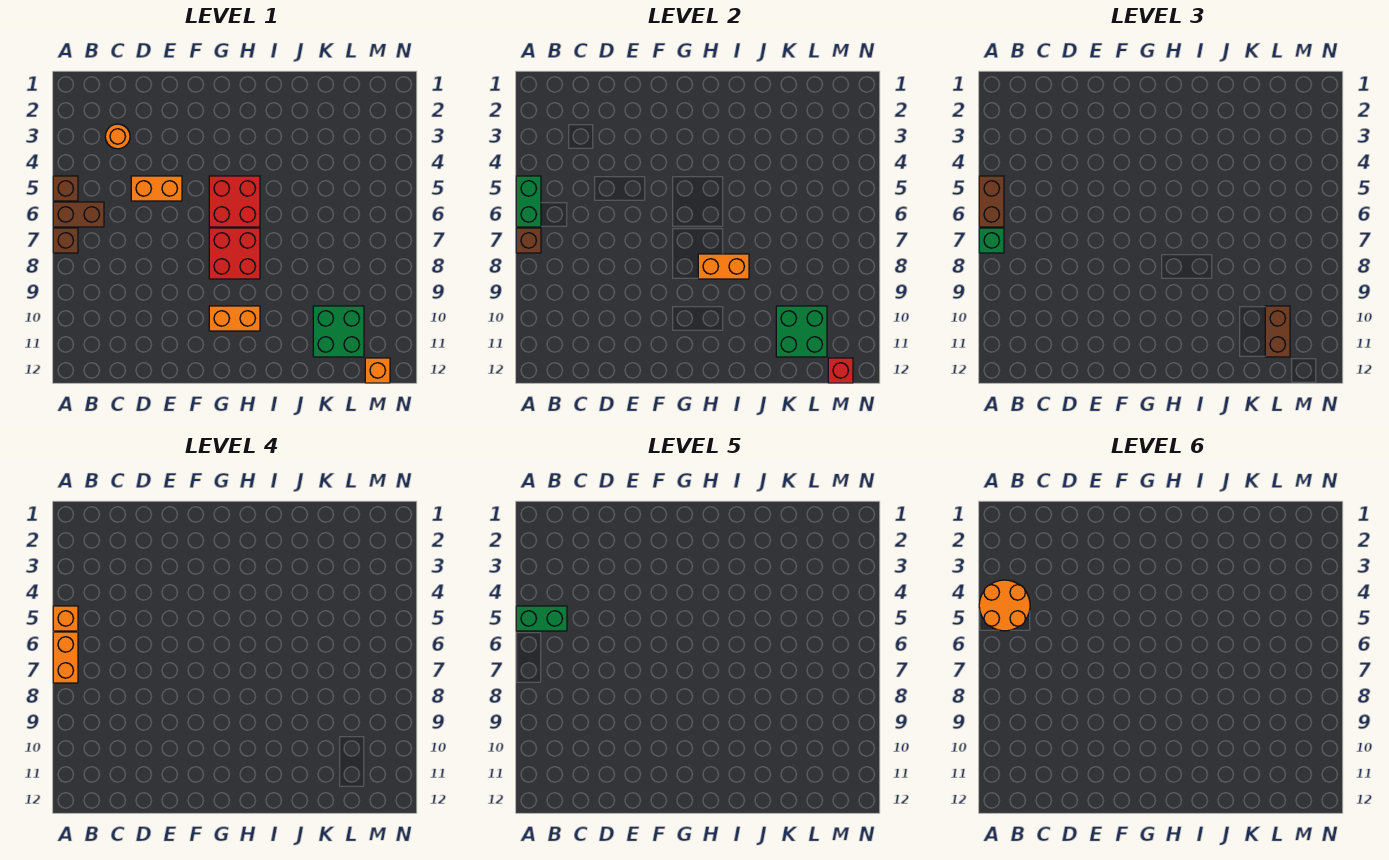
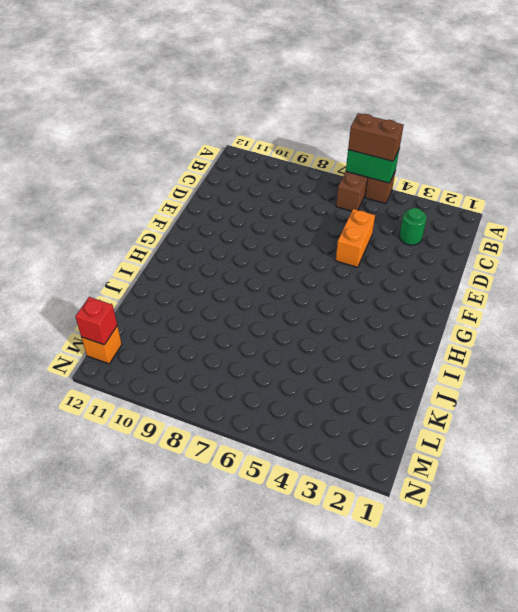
green 1x1 round brick [399,208,427,245] -> orange 1x1 round brick [105,124,130,149]
none -> brown 1x1 brick [53,228,78,253]
none -> red 2x2 brick [209,176,260,227]
none -> red 2x2 brick [209,228,260,279]

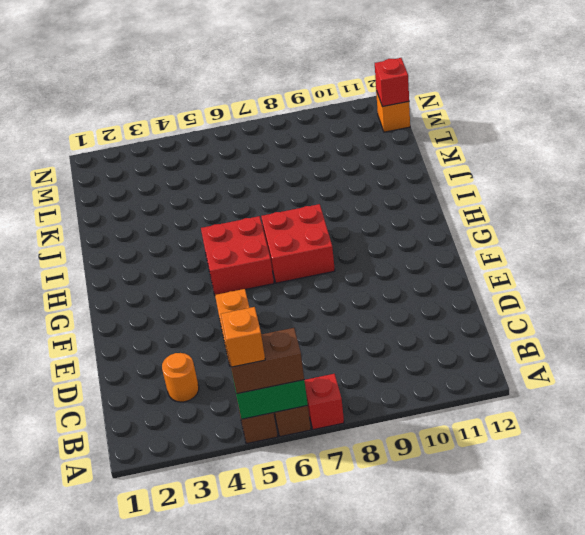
red 1x1 brick [304,374,344,430] -> brown 1x1 brick [53,228,78,253]
none -> orange 1x2 brick [209,306,260,331]
none -> green 2x2 brick [313,306,364,357]
none -> brown 1x1 brick [516,228,541,253]

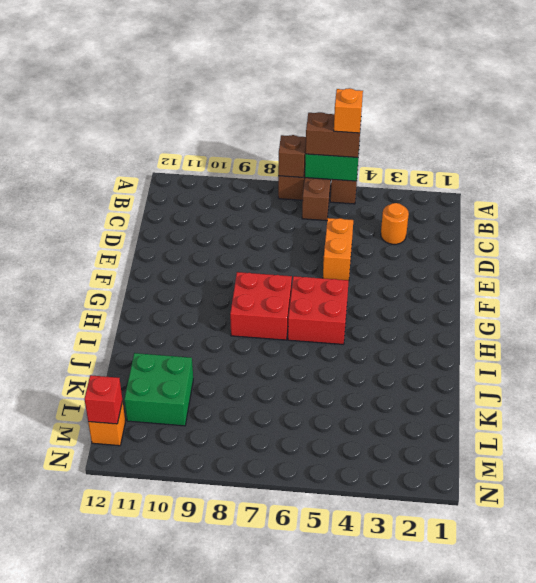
none -> orange 1x2 brick [209,306,260,331]
none -> orange 1x2 brick [698,254,749,279]
none -> green 2x2 brick [776,306,827,357]

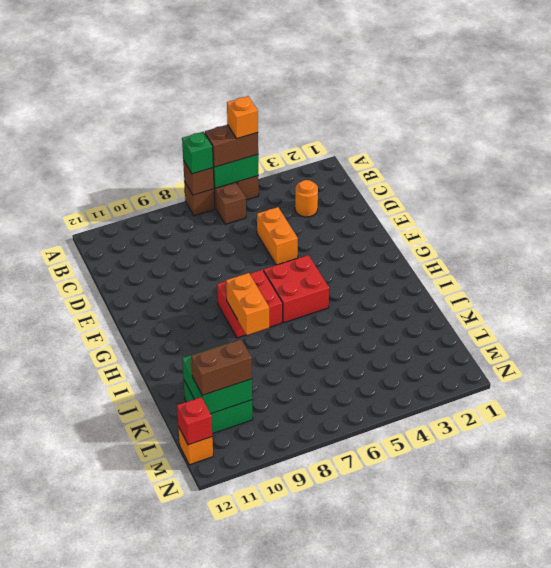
none -> orange 1x2 brick [209,306,260,331]
none -> orange 1x2 brick [53,632,78,683]
none -> green 1x2 brick [516,606,567,631]

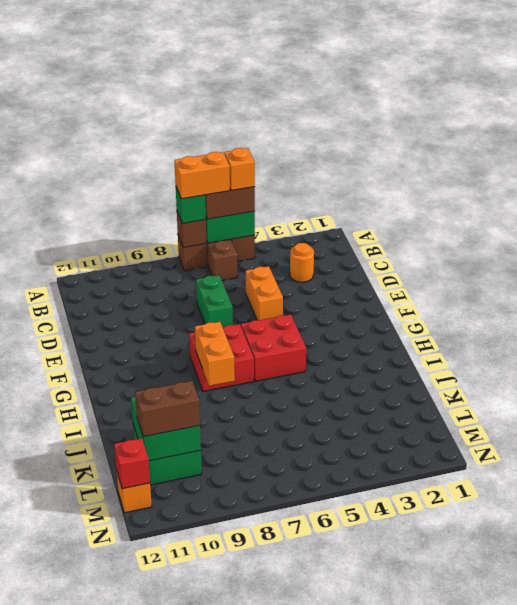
green 1x2 brick [196,275,233,327] -> green 1x2 brick moved to [516,606,567,631]
none -> orange 1x2 brick [209,306,260,331]
none -> orange 2x2 round brick [979,580,1030,631]

